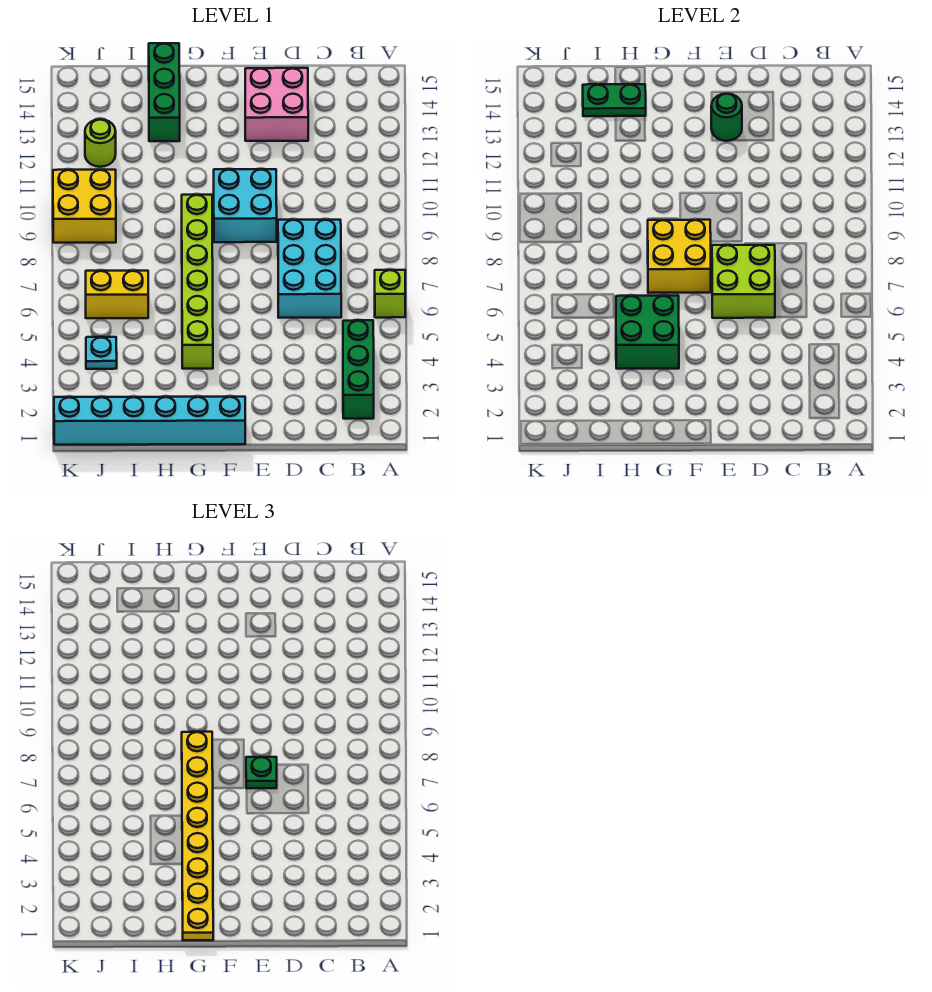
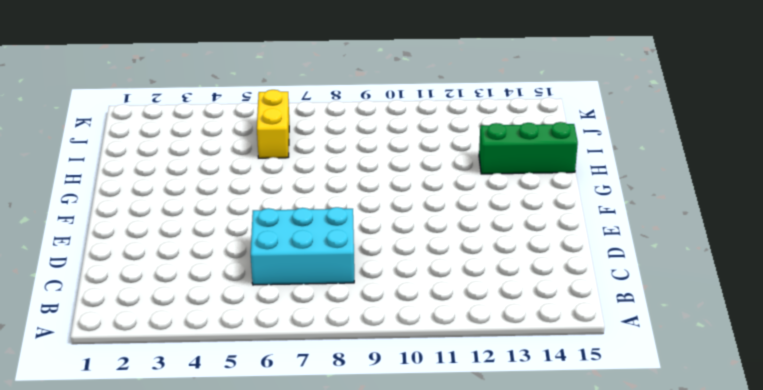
none -> lime 1x1 brick [375,270,405,318]
none -> green 1x3 brick [343,320,374,419]
none -> pink 2x2 brick [245,68,308,141]

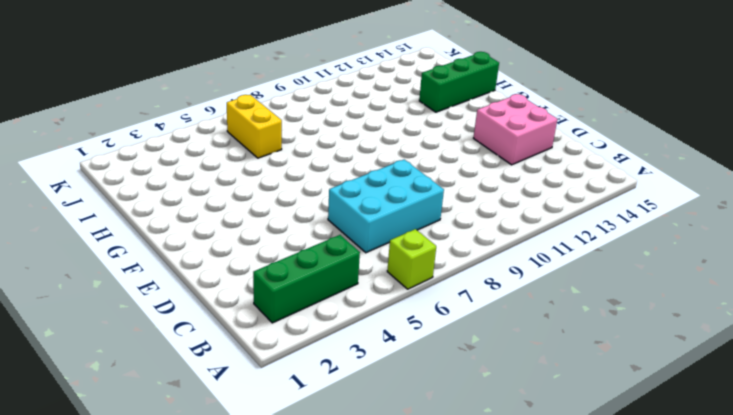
none -> cyan 2x2 brick [214,169,277,242]
none -> cyan 1x6 brick [54,397,245,445]
none -> lime 1x6 brick [182,195,213,369]

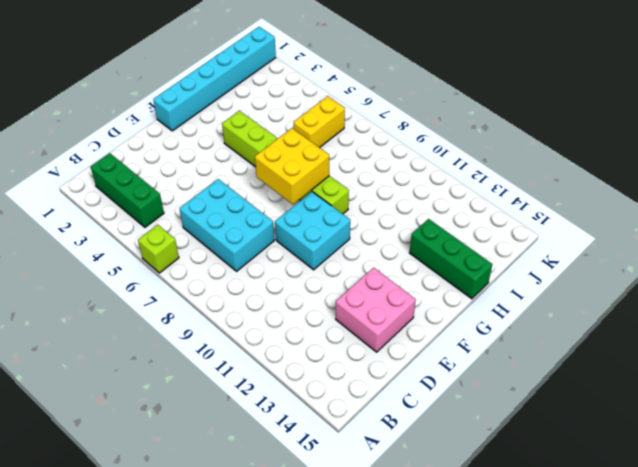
none -> cyan 1x1 plate [86,337,117,369]
none -> yellow 2x2 brick [53,170,116,243]
none -> lime 1x1 round brick [85,119,116,167]

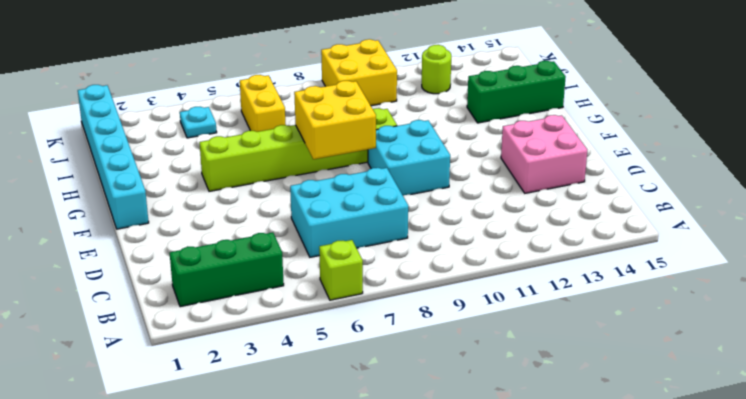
none -> lime 2x2 brick [712,245,775,318]
none -> green 1x1 round brick [711,94,742,141]
none -> green 2x2 brick [616,296,679,369]

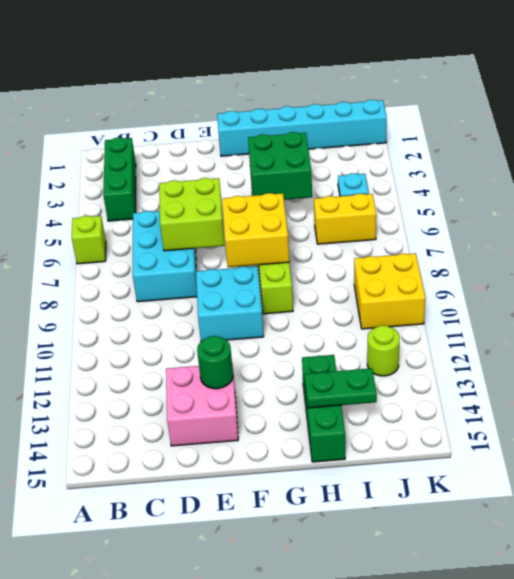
none -> green 1x1 plate [246,757,277,788]
none -> yellow 1x8 plate [182,732,213,940]

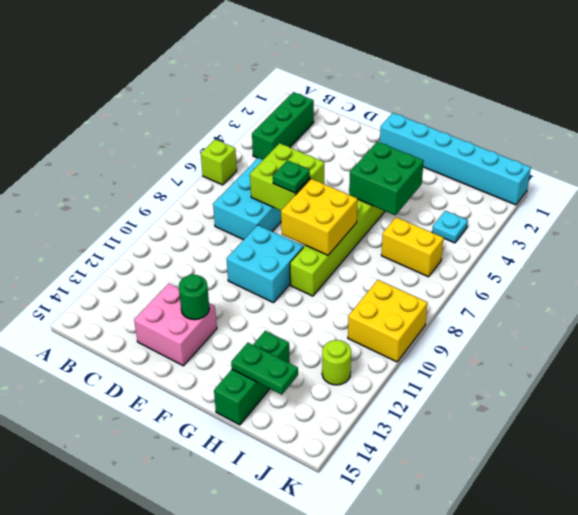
none -> yellow 1x8 plate [182,732,213,940]

